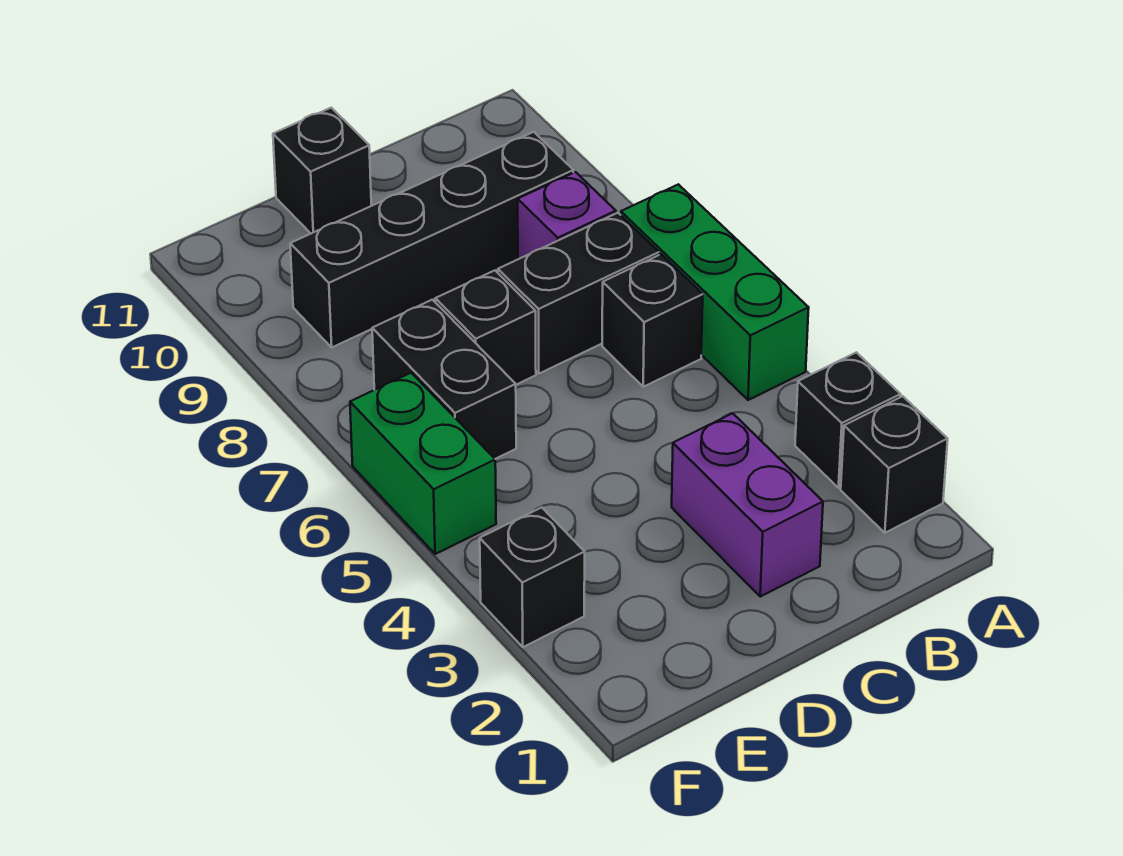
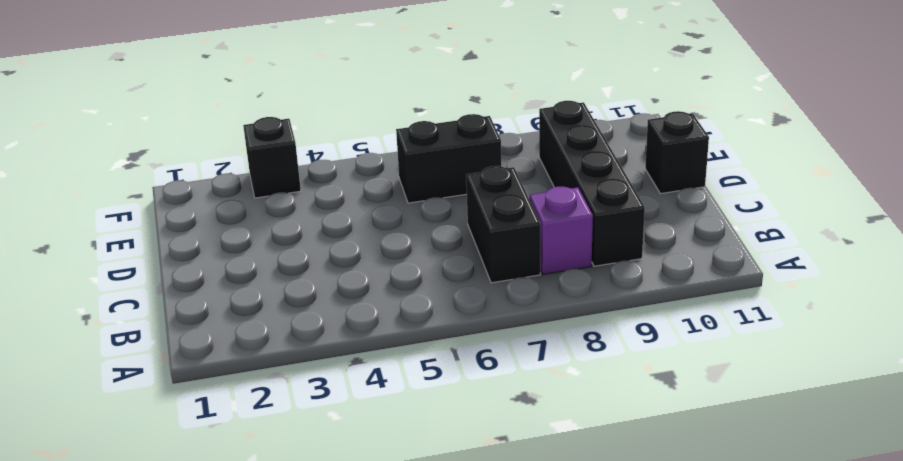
none -> black 1x1 brick [841,396,948,533]
none -> black 1x1 brick [795,352,901,488]
none -> green 1x3 brick [621,184,809,400]

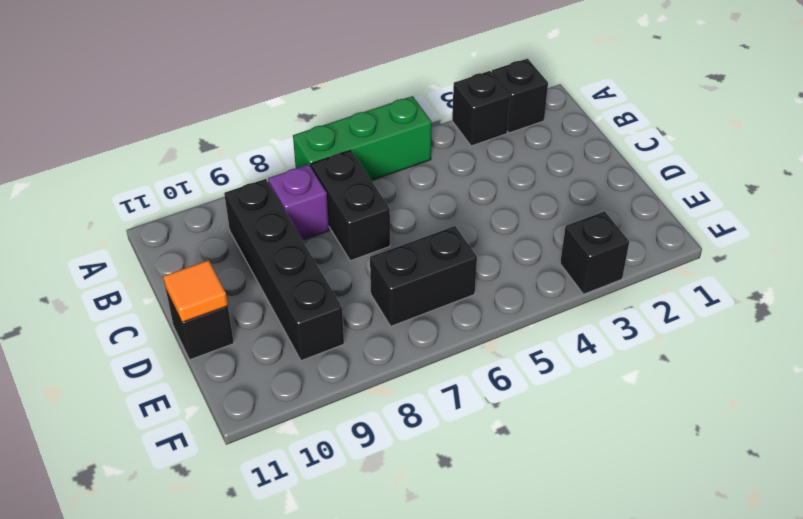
orange 1x1 tile [163,260,228,322] -> none
none -> black 1x1 brick [602,254,703,387]
none -> purple 1x2 brick [672,413,823,597]
none -> black 1x1 brick [435,270,536,385]

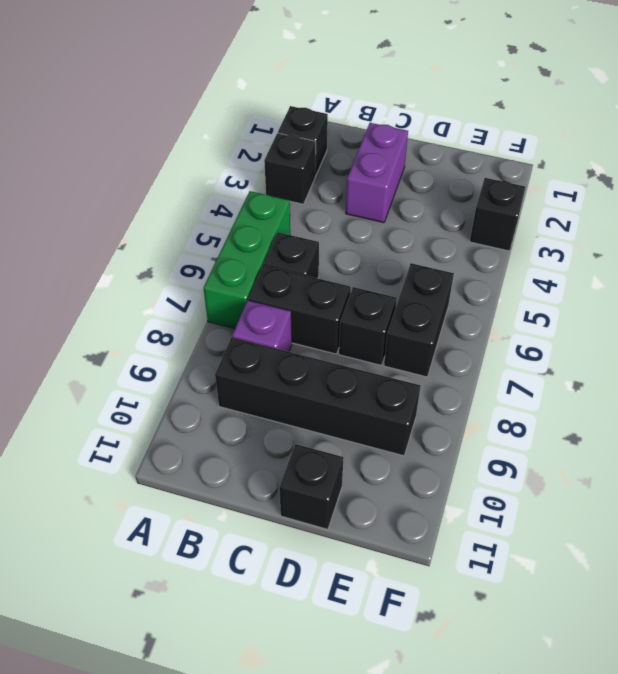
none -> green 1x2 brick [350,373,496,554]

